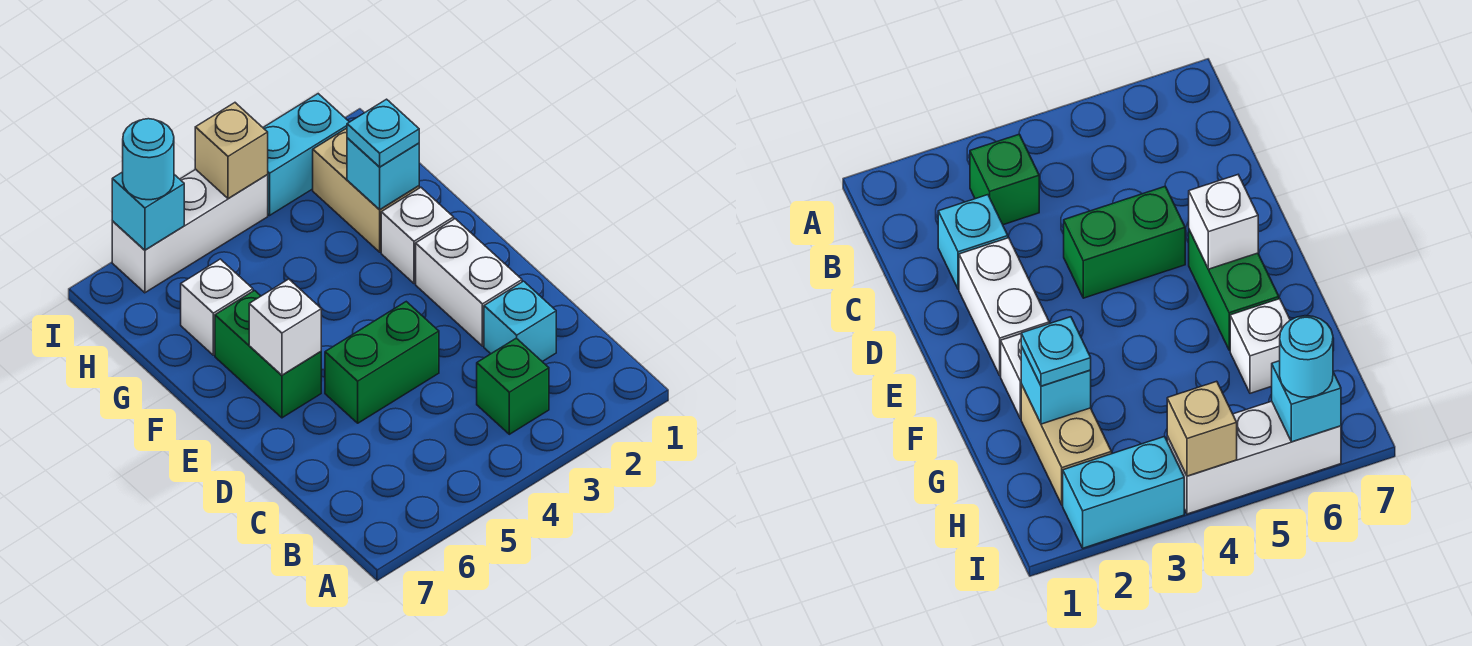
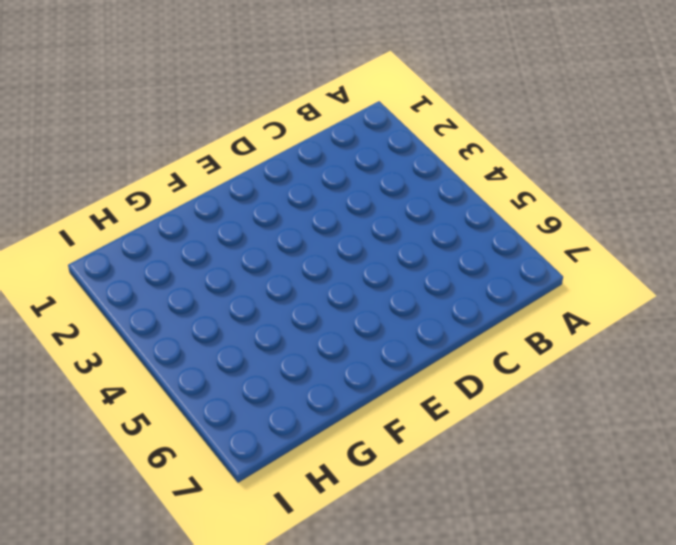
none -> green 1x1 brick [477,338,549,434]
none -> cyan 1x1 brick [484,281,556,362]
none -> white 1x2 brick [416,219,522,346]

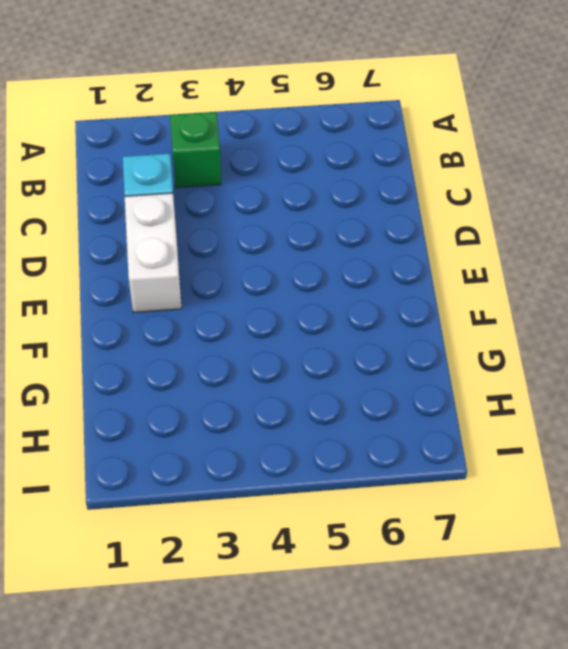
none -> green 1x2 brick [325,302,439,423]
none -> green 1x2 brick [215,291,321,418]
none -> white 1x1 brick [381,187,454,283]

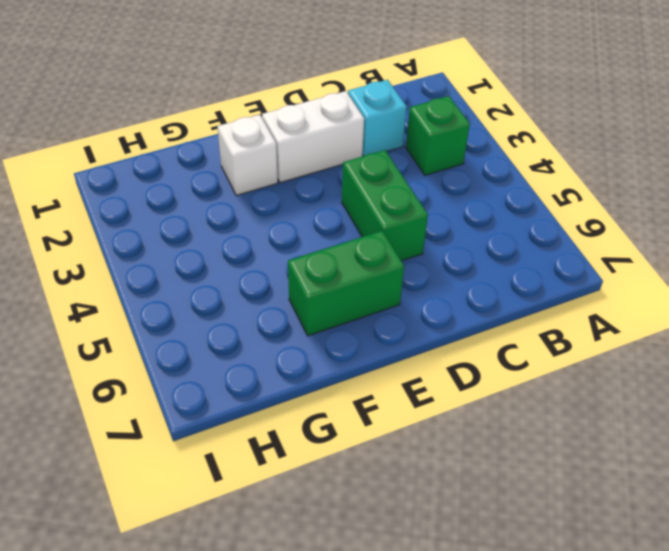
none -> tan 1x2 brick [313,128,419,252]
none -> white 1x1 brick [181,259,253,355]
none -> cyan 1x2 brick [263,94,349,215]

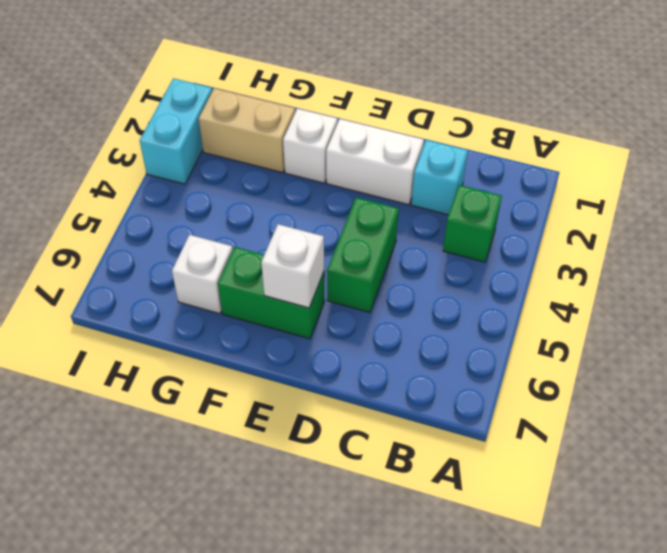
none -> white 1x3 brick [112,169,268,293]
none -> cyan 1x1 brick [347,138,419,210]
none -> tan 1x1 brick [195,103,268,199]

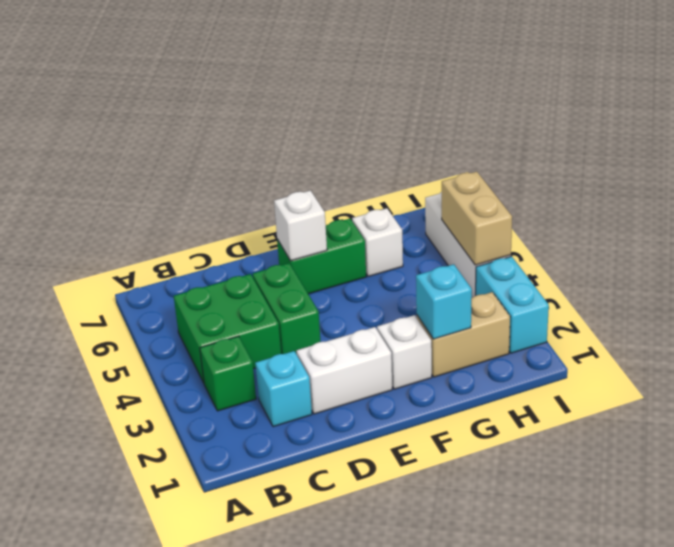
green 2x2 brick [174,274,281,383] -> none
tan 1x2 brick [442,172,512,265] -> tan 1x1 brick [195,103,268,199]
none -> cyan 1x1 brick [112,172,184,250]
none -> cyan 1x1 plate [347,99,419,167]
none -> cyan 1x1 round brick [123,119,174,200]

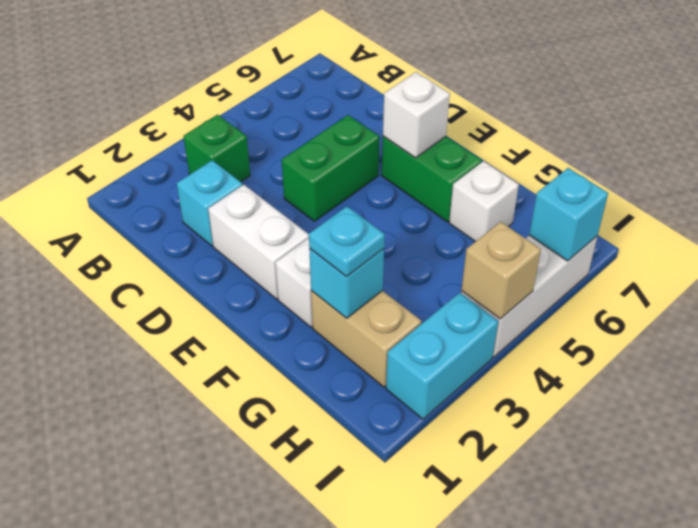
none -> cyan 1x1 round brick [123,119,174,200]

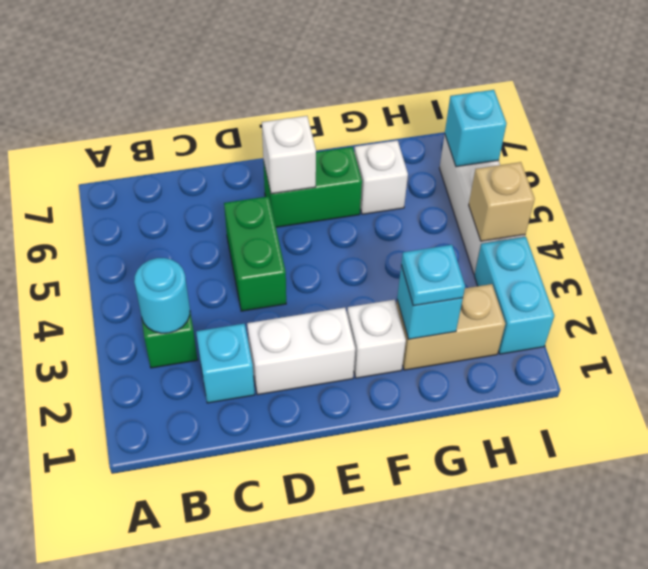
cyan 1x1 round brick [134,258,190,333] -> cyan 1x1 round brick moved to [123,119,174,200]

